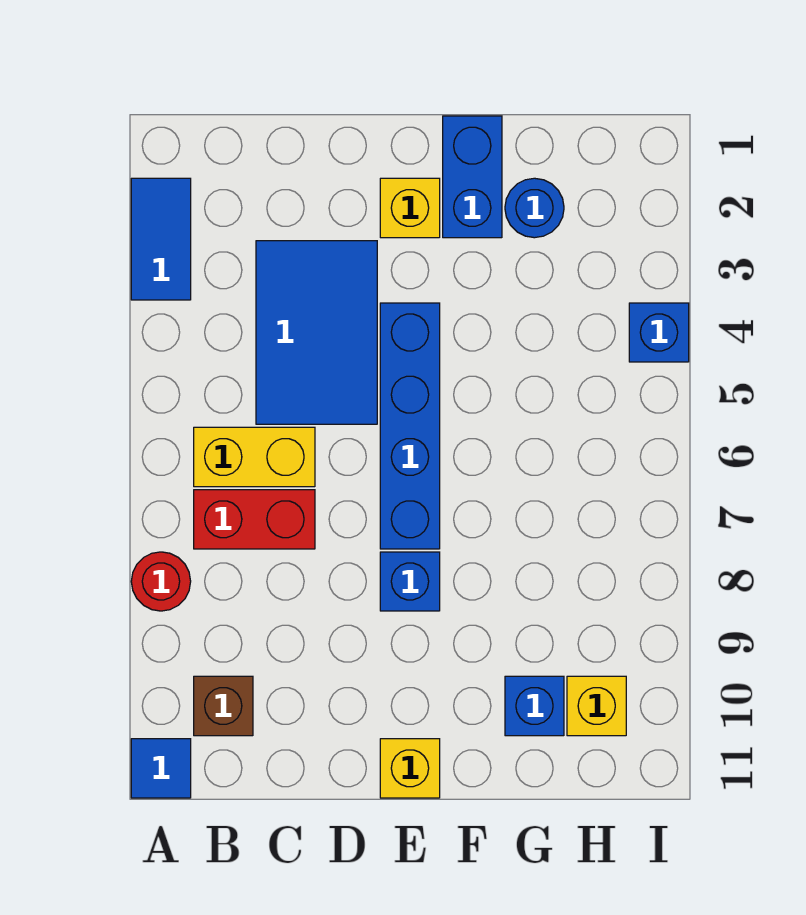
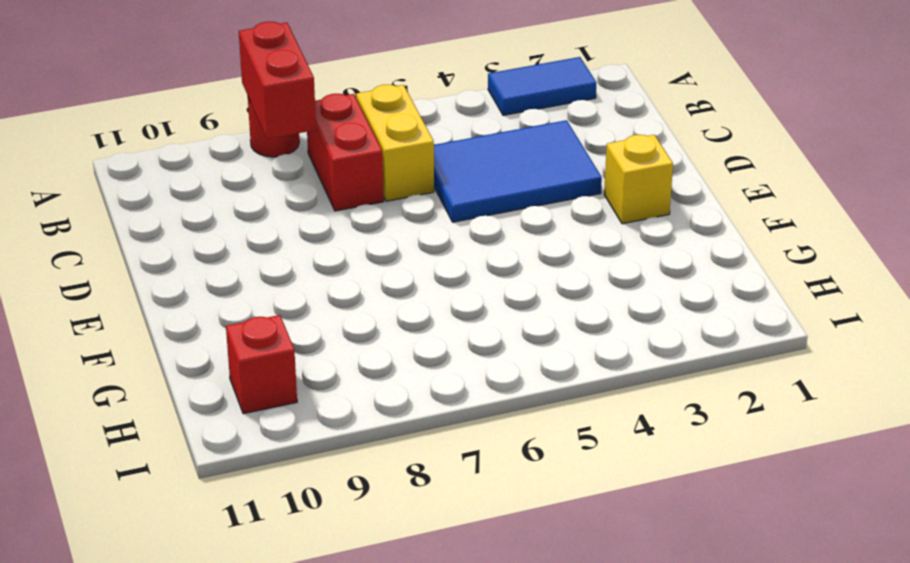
red 1x2 brick [239,22,316,139] -> none
red 1x1 brick [226,315,297,414] -> yellow 1x1 brick [567,676,626,736]
none -> blue 1x1 tile [131,739,191,798]
none -> brown 1x1 brick [194,676,253,736]
none -> blue 1x4 brick [380,303,440,549]

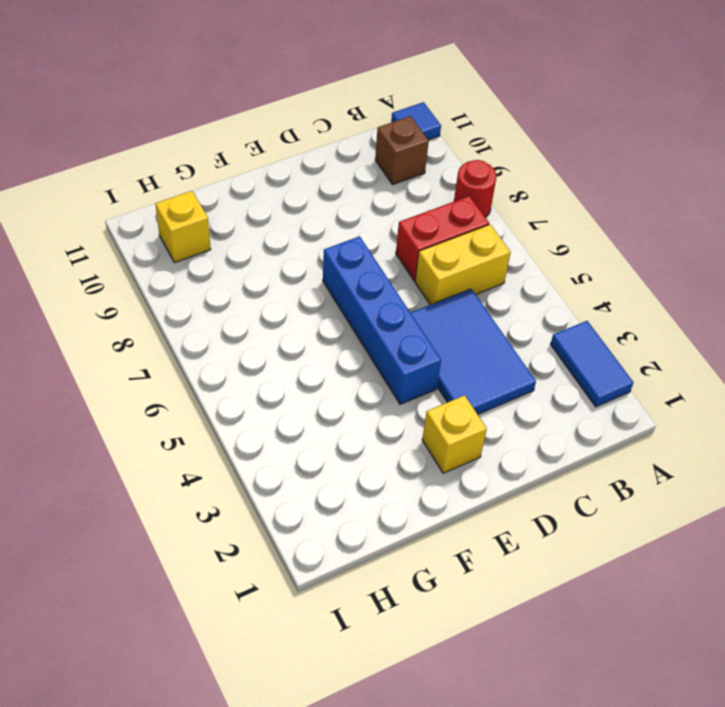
none -> blue 1x1 brick [380,552,440,611]
none -> yellow 1x1 brick [380,739,440,798]
none -> blue 1x2 brick [443,116,502,238]

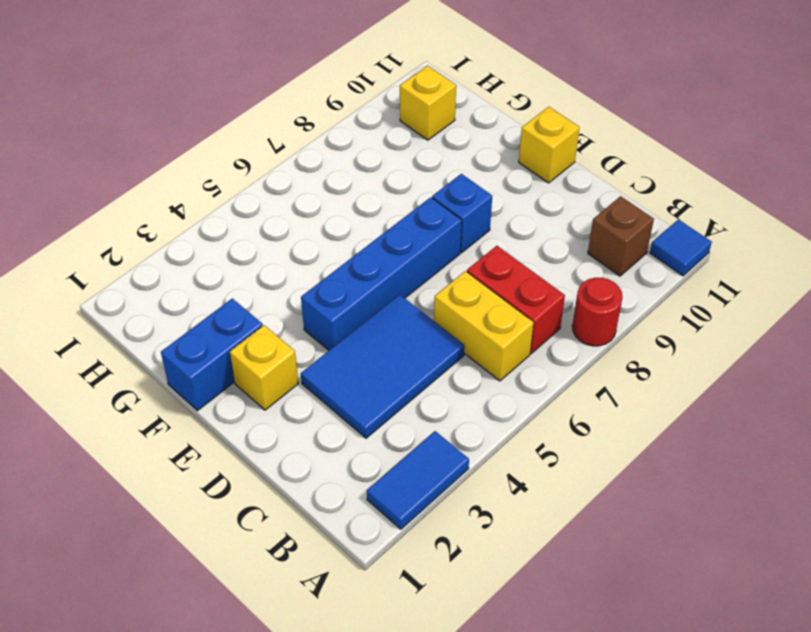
none -> blue 1x1 round brick [505,178,564,238]
none -> blue 1x1 brick [505,676,564,736]
none -> blue 1x1 brick [629,303,689,362]

